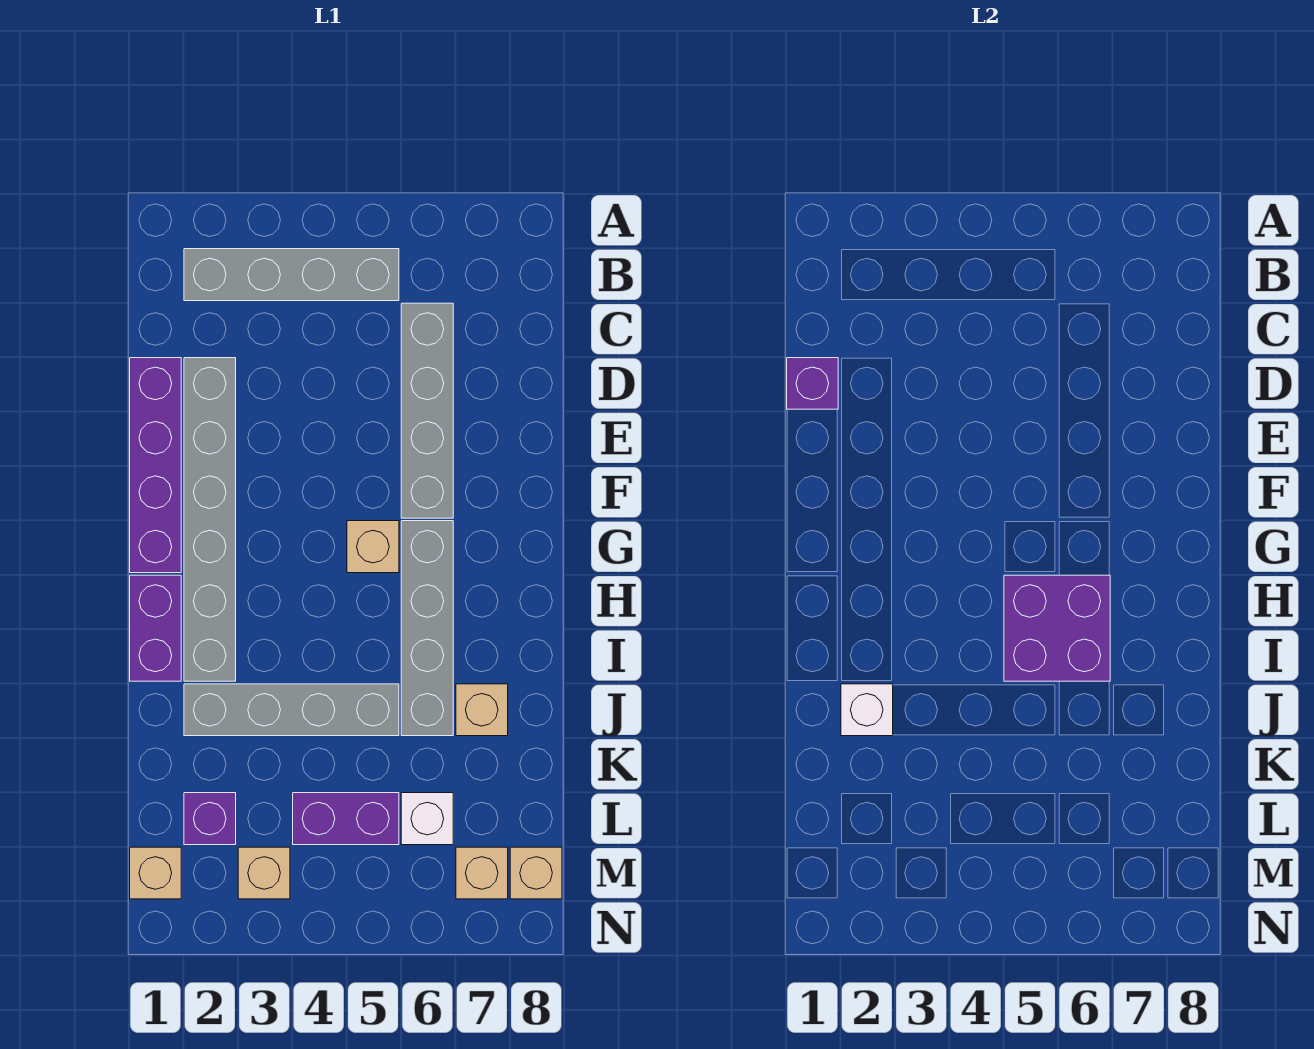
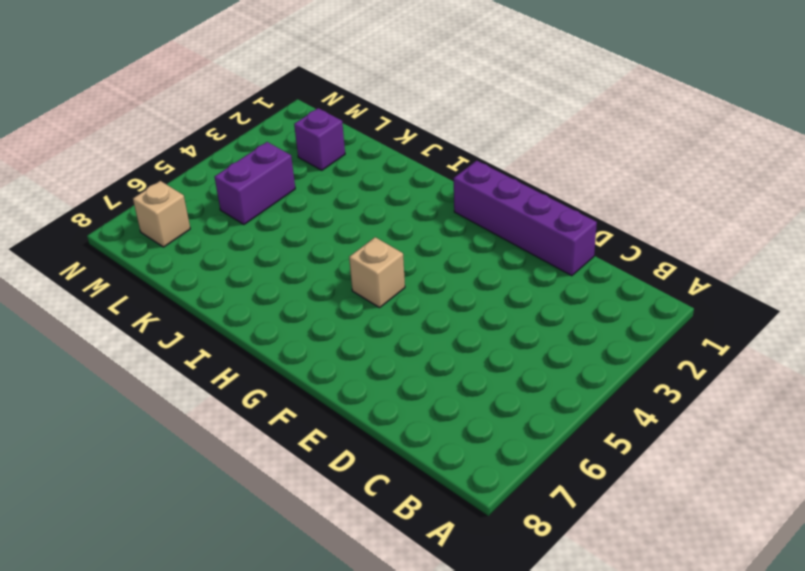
none -> grey 1x4 brick [184,249,399,301]
none -> grey 1x4 brick [401,303,453,518]
none -> grey 1x6 brick [184,358,236,681]

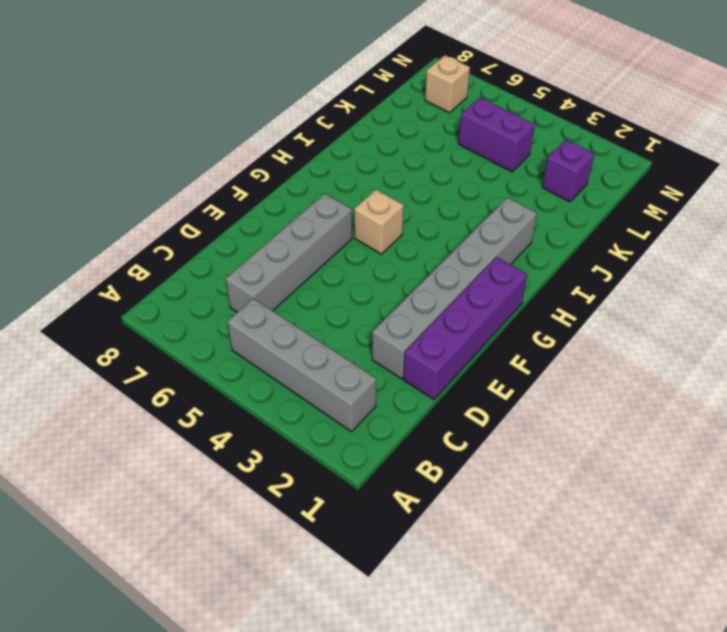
none -> grey 1x4 brick [401,521,453,736]
none -> purple 1x2 brick [130,575,181,681]
none -> grey 1x4 brick [184,684,399,736]

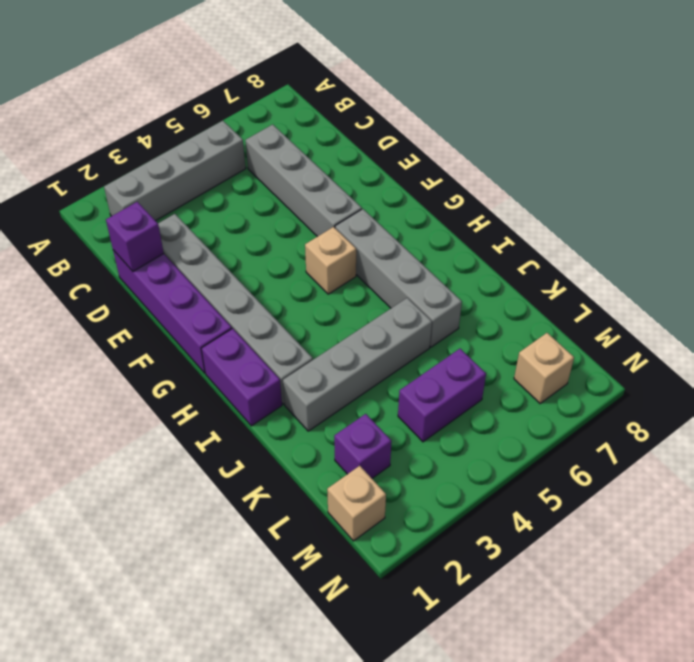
none -> tan 1x1 brick [456,684,508,736]
none -> white 1x1 brick [401,793,453,845]
none -> tan 1x1 brick [238,847,290,899]

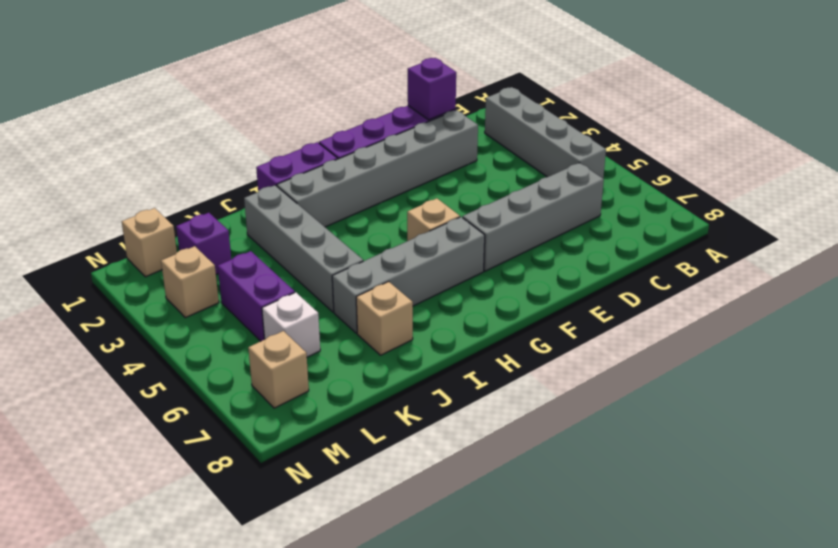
none -> tan 1x1 brick [510,847,562,899]
none -> purple 2x2 brick [1004,575,1110,681]
none -> white 1x1 brick [841,684,893,736]

